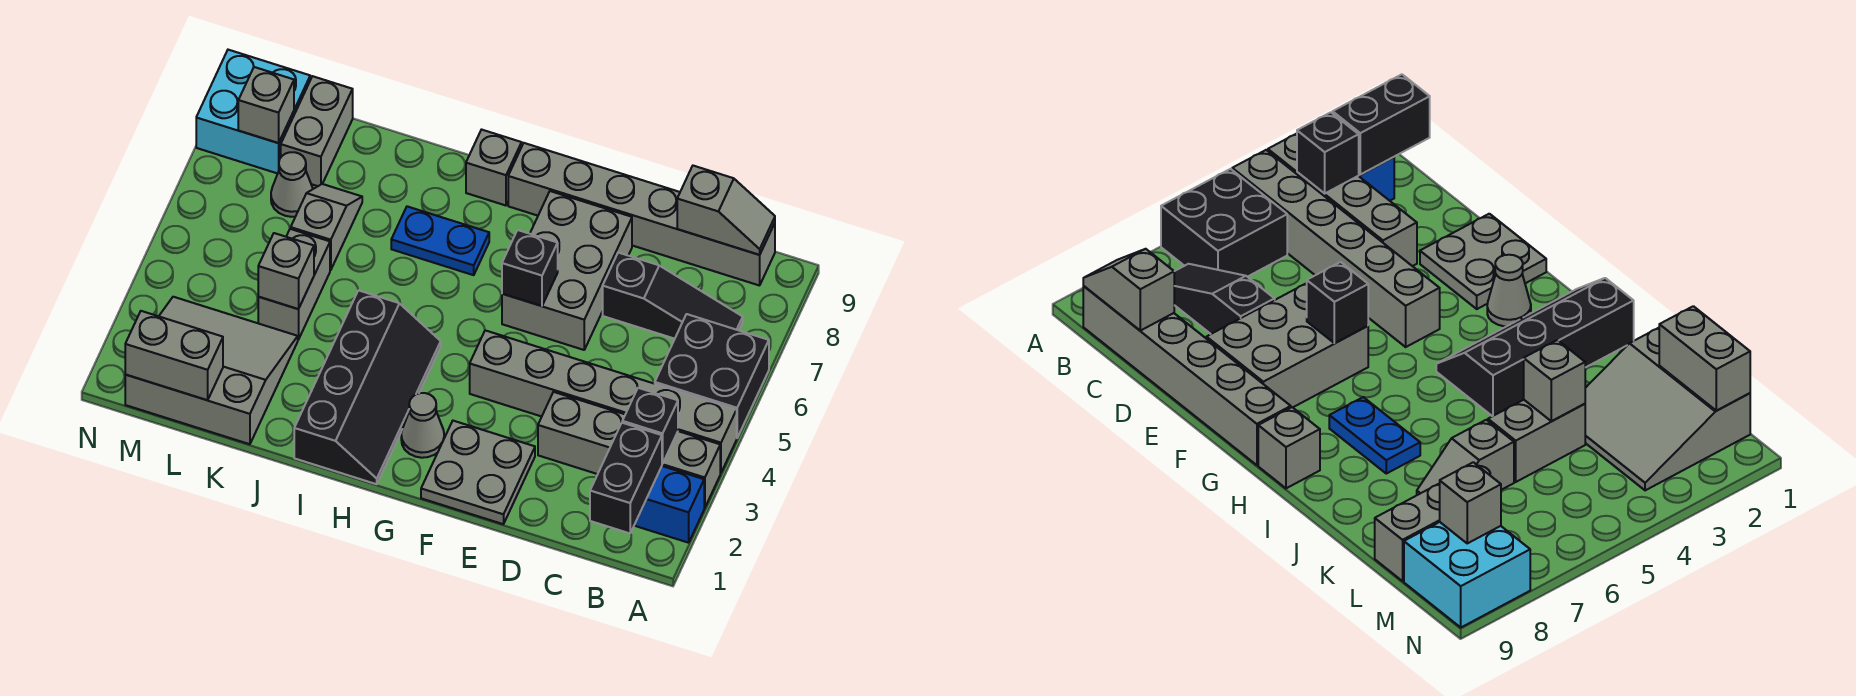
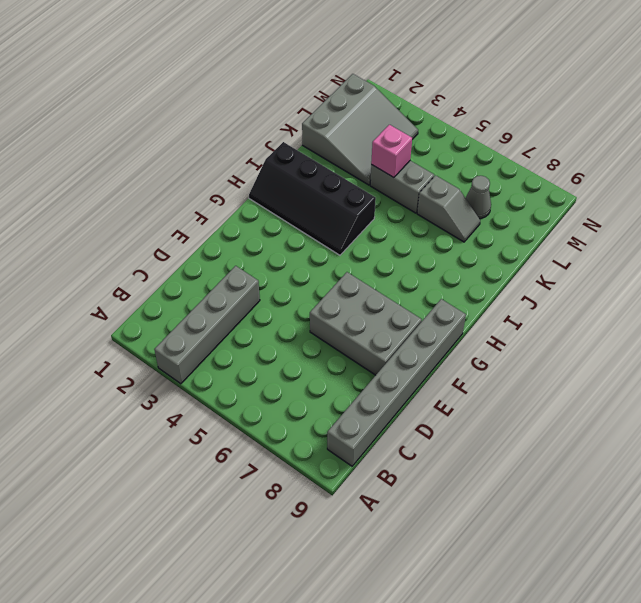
pink 1x1 brick [371,125,412,178] -> grey 1x1 brick [258,233,314,309]
none -> blue 1x2 brick [634,466,704,543]
none -> grey 1x6 brick [470,330,737,473]
none -> black 2x2 brick [655,314,769,438]

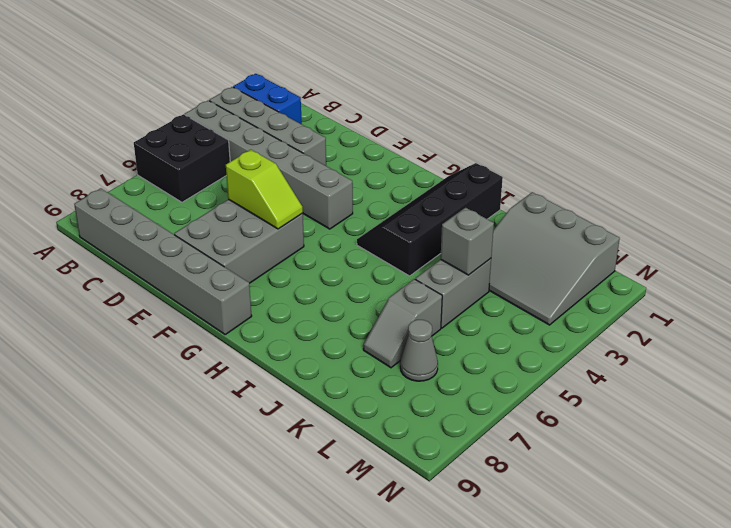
lime 1x2 slope [226,150,303,229] -> black 1x1 brick [502,230,558,306]
none -> black 1x3 slope [603,253,743,339]
none -> grey 2x2 plate [421,421,535,524]
none -> grey 1x1 cone [401,393,444,458]

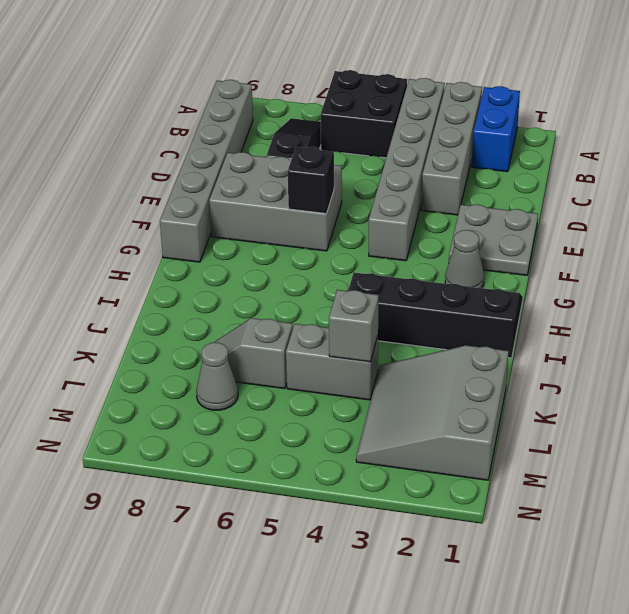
none -> blue 1x2 plate [391,206,489,275]
none -> grey 1x1 brick [466,130,522,205]
none -> grey 1x2 brick [281,76,353,186]

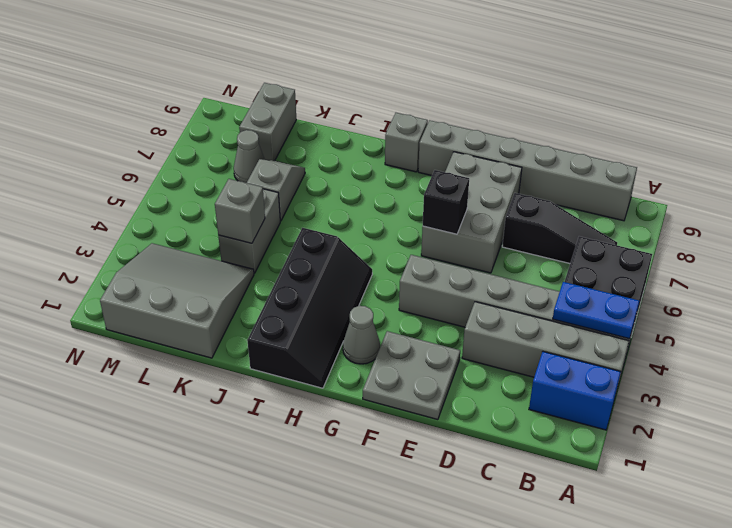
blue 1x2 plate [553,282,639,339] -> blue 1x2 plate moved to [391,206,489,275]
none -> cyan 2x2 brick [196,50,310,174]
none -> black 1x2 brick [590,423,662,533]
none -> black 1x1 brick [622,388,678,464]

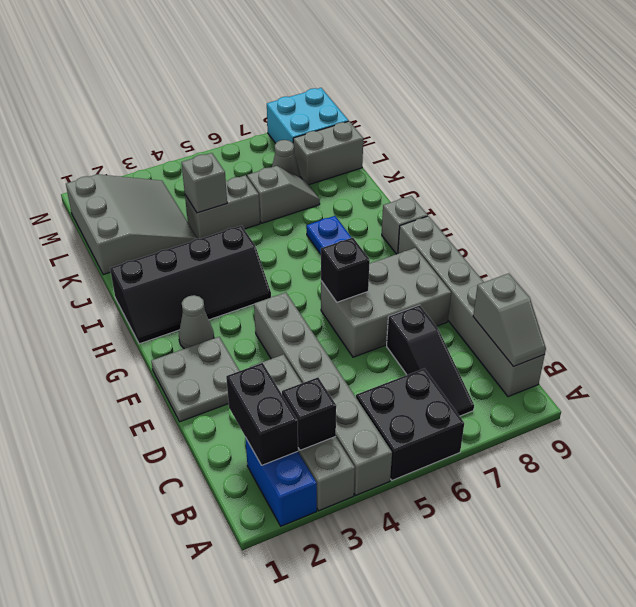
black 1x2 brick [226,363,298,465] -> black 1x2 brick turned to [590,423,662,533]
none -> grey 1x2 brick [125,311,223,400]
none -> grey 1x1 brick [238,67,294,143]

